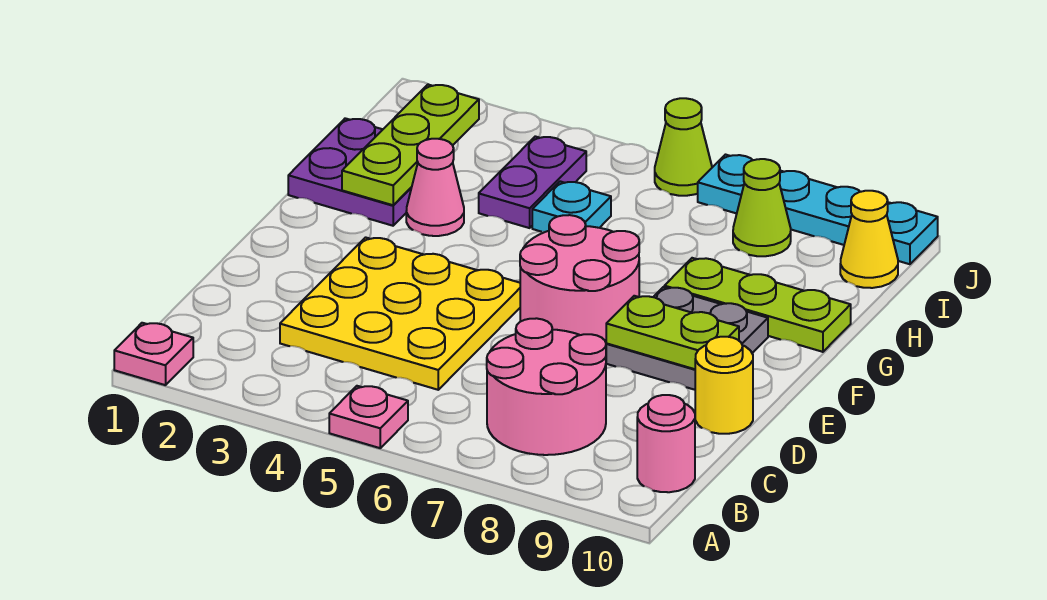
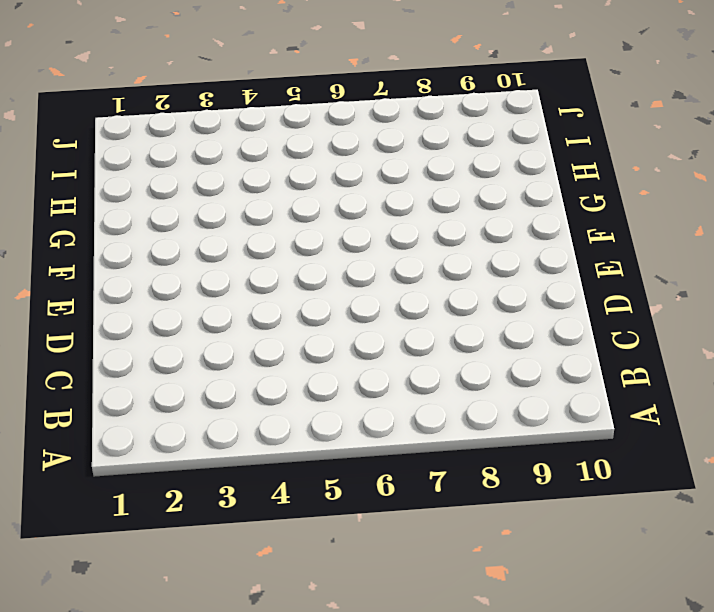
none -> pink 1x1 plate [114,323,193,385]
none -> pink 1x1 plate [329,386,408,448]
none -> pink 2x2 round brick [487,318,606,455]

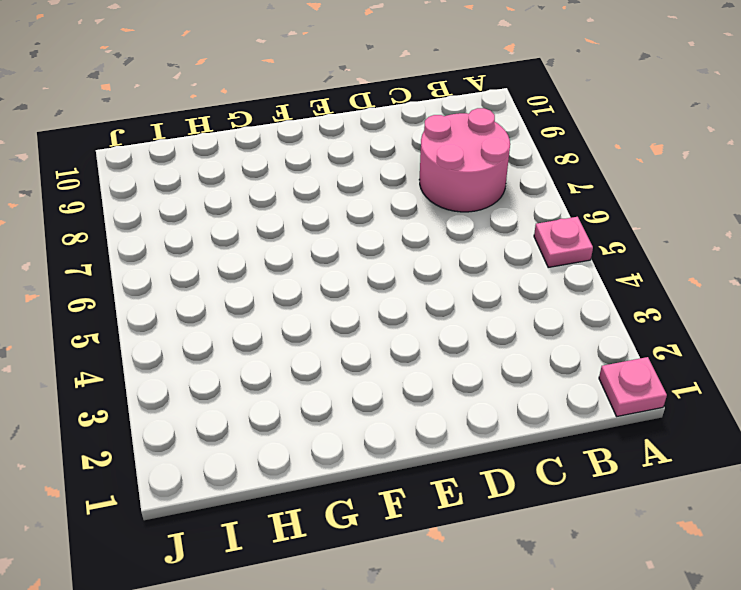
none -> pink 1x1 round brick [637,395,695,492]
none -> yellow 3x3 plate [280,237,520,390]
none -> yellow 1x1 round brick [695,337,753,434]

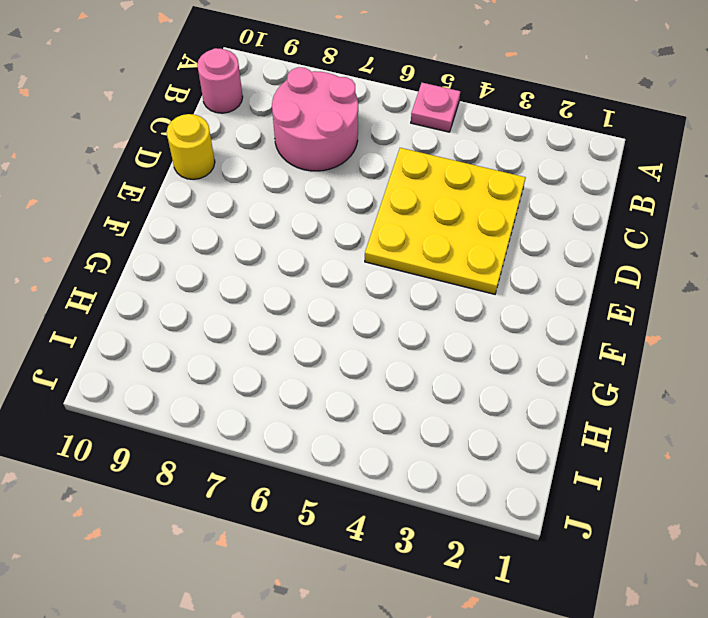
none -> pink 1x1 plate [114,323,193,385]
none -> pink 2x2 round brick [520,215,639,344]
none -> grey 2x2 plate [606,287,768,390]

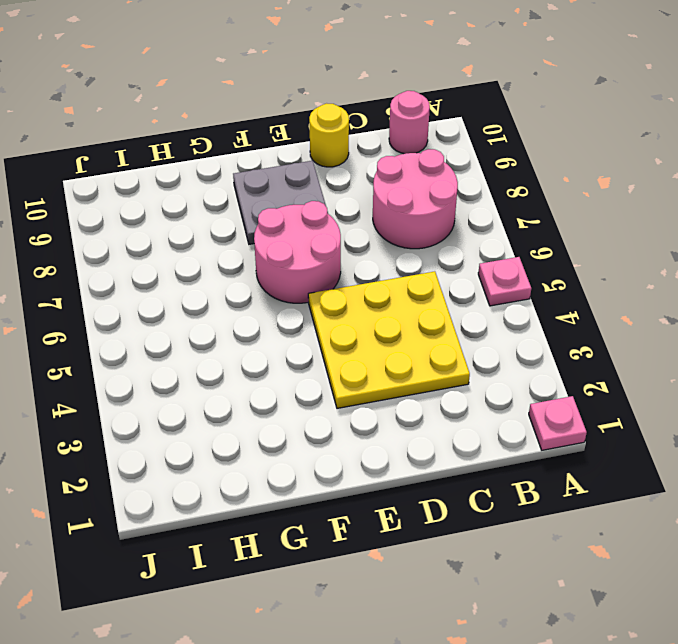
none -> purple 2x2 plate [288,118,412,226]
none -> pink 1x1 cone [406,139,464,236]
none -> lime 1x3 plate [664,258,851,352]

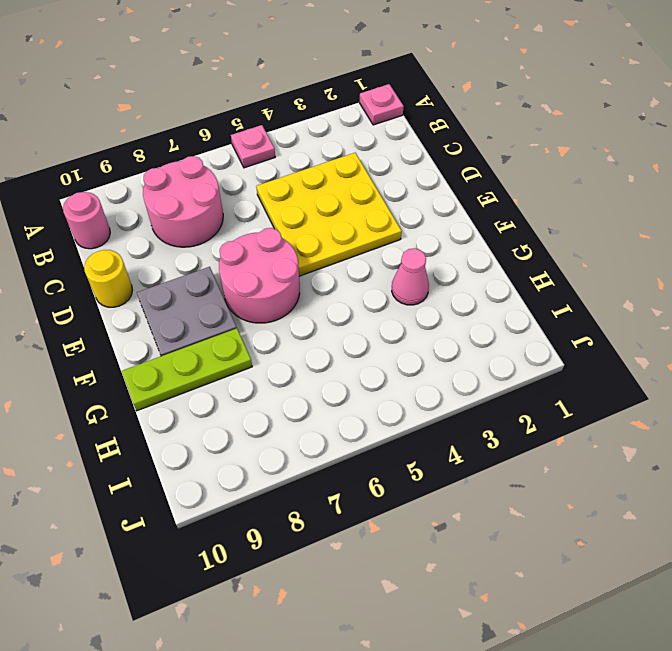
none -> purple 2x2 plate [288,118,412,226]
none -> purple 1x2 plate [479,136,586,228]
none -> cyan 1x1 plate [532,181,611,232]

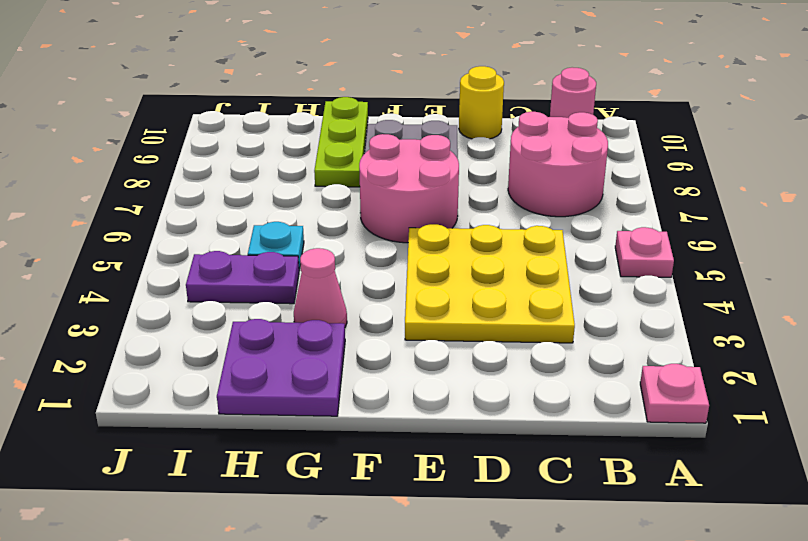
none -> lime 1x1 cone [733,159,791,256]
none -> yellow 1x1 cone [840,191,898,288]
none -> lime 1x1 cone [655,98,712,196]

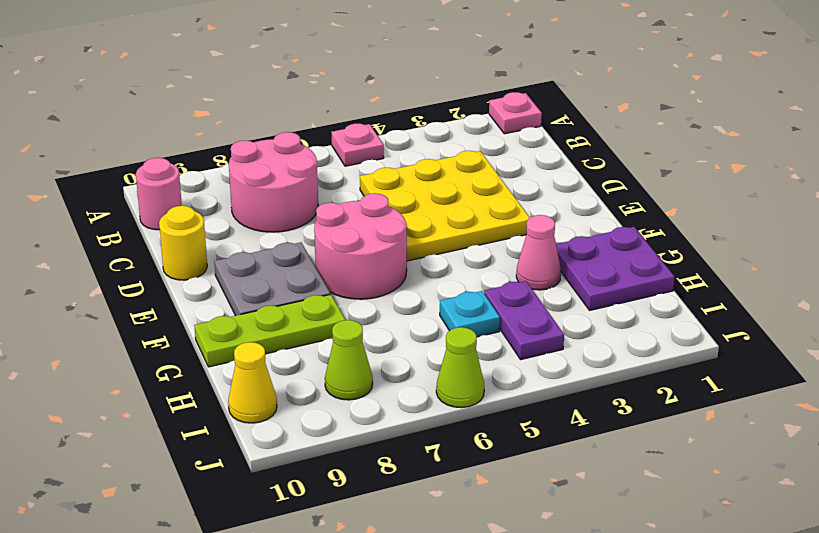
none -> cyan 1x4 plate [698,155,938,264]
none -> lime 1x2 plate [606,296,739,369]
none -> lime 1x3 plate [342,84,479,205]

